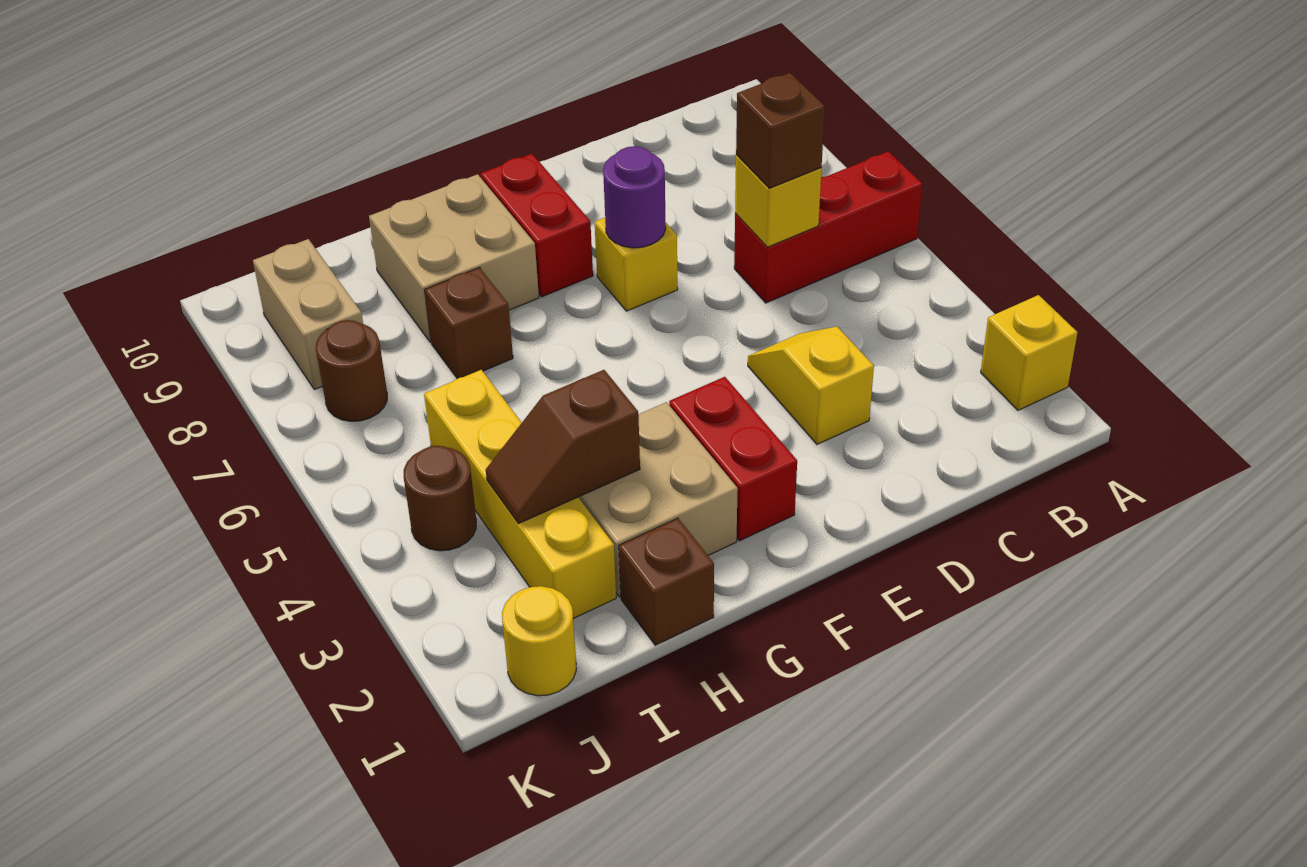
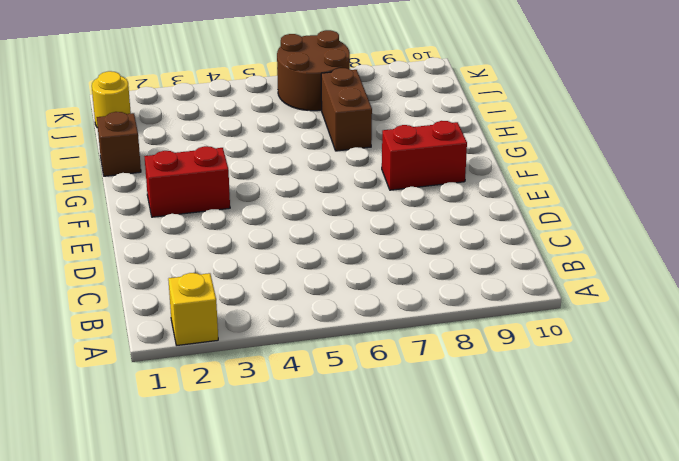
brown 1x2 brick [321,68,372,151] -> brown 1x1 brick [425,268,513,379]
brown 2x2 round brick [277,30,350,111] -> brown 1x1 round brick [316,320,387,421]
none -> red 1x3 brick [734,151,922,303]
none -> yellow 1x2 slope [748,326,874,444]
none -> yellow 1x1 brick [595,218,678,311]

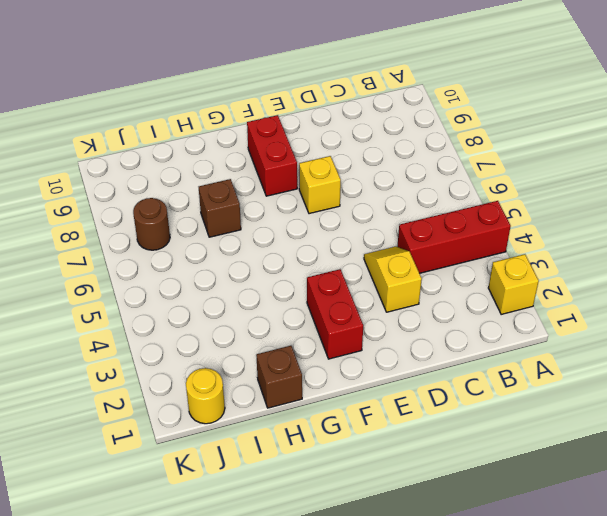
red 1x3 brick [397,201,511,273] -> red 1x3 brick moved to [734,151,922,303]
none -> tan 2x2 brick [578,402,738,597]
none -> tan 2x2 brick [369,174,539,342]
none -> yellow 1x4 brick [424,370,616,619]

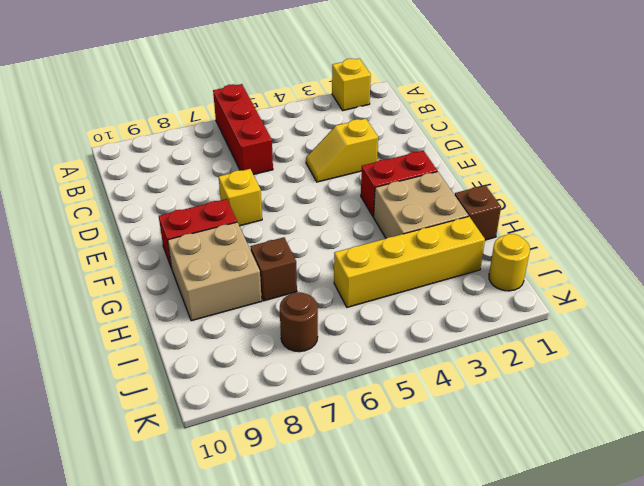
none -> brown 1x1 round brick [404,446,476,551]
none -> tan 1x2 brick [253,239,363,390]
none -> yellow 1x1 brick [735,155,822,247]

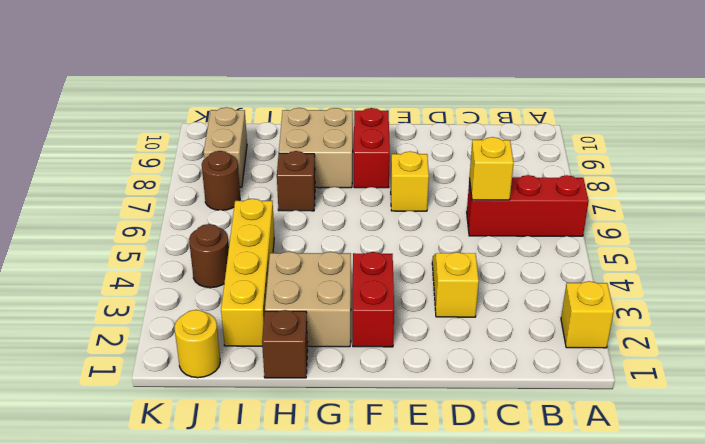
none -> purple 1x1 round brick [603,146,666,248]
none -> brown 1x2 slope [486,370,640,524]
none -> brown 1x1 brick [736,73,825,188]

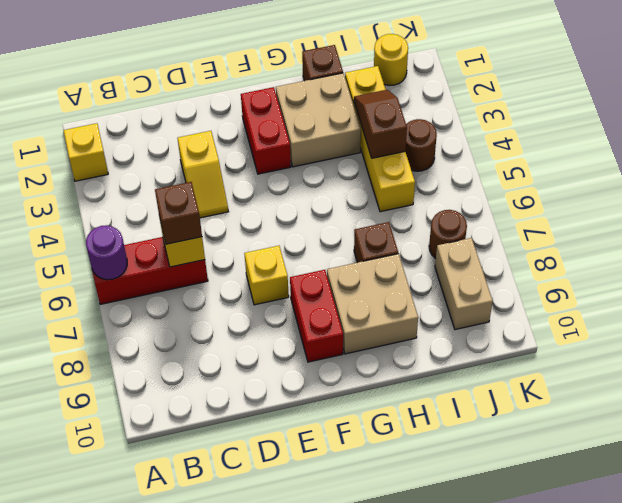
purple 1x1 round brick [86,225,127,280] -> purple 1x1 round brick moved to [603,146,666,248]
brown 1x2 slope [354,90,407,158] -> brown 1x2 slope turned to [486,370,640,524]

